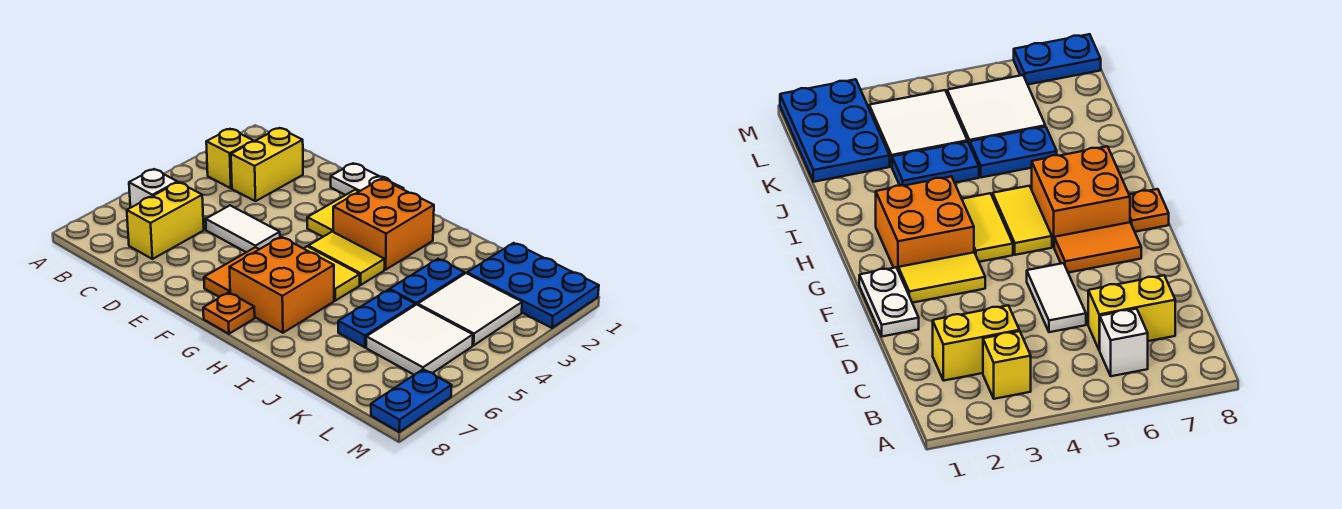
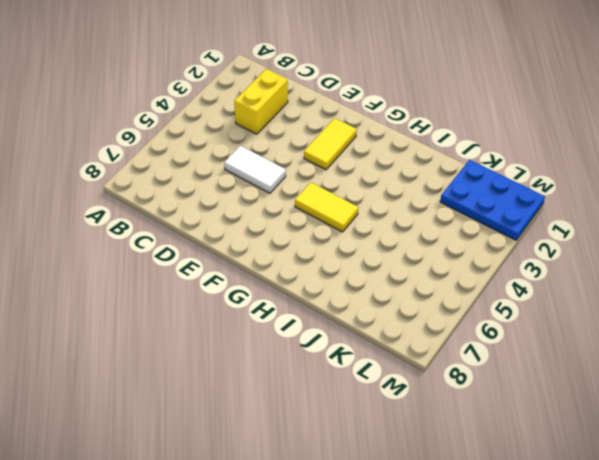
none -> yellow 1x1 brick [206,129,253,188]
none -> white 1x1 brick [129,169,177,208]
none -> yellow 1x2 brick [127,182,204,259]

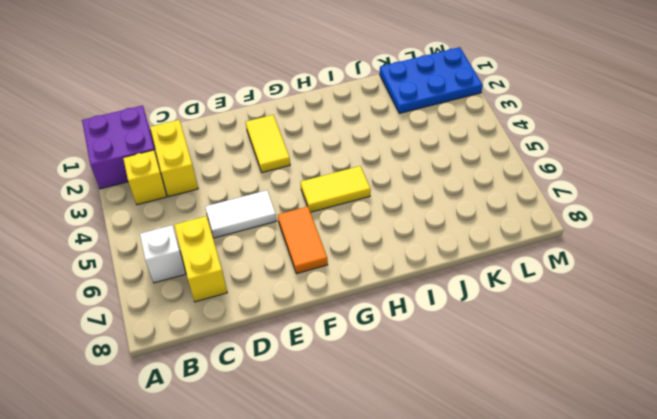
purple 2x2 brick [82,106,159,189] -> none
none -> white 1x2 plate [331,163,404,195]
none -> orange 2x2 brick [333,179,434,270]
none -> yellow 1x2 tile [308,232,385,285]

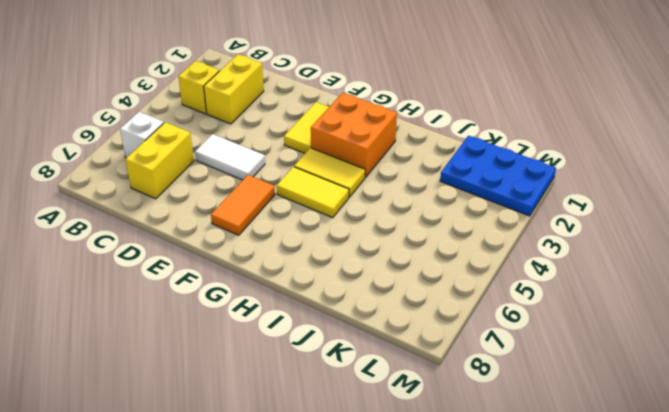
none -> white 1x2 plate [331,163,404,195]
none -> orange 2x2 brick [230,237,334,333]
none -> orange 1x1 plate [203,293,255,334]

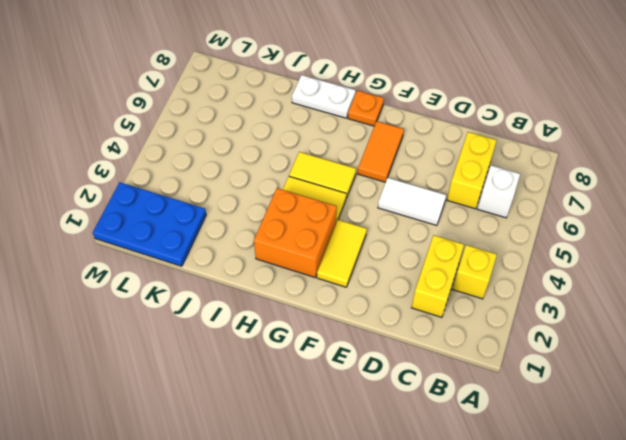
white 1x2 plate [292,75,356,118] -> white 1x2 plate moved to [331,163,404,195]
none -> orange 2x2 brick [230,237,334,333]
none -> blue 1x2 plate [390,259,465,305]
none -> blue 1x2 plate [338,290,415,347]

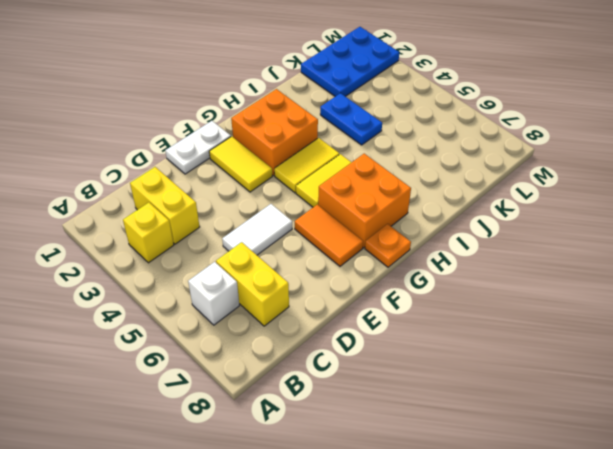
none -> blue 1x2 plate [338,290,415,347]
none -> white 2x2 tile [418,273,522,345]
none -> white 2x2 tile [366,305,473,375]

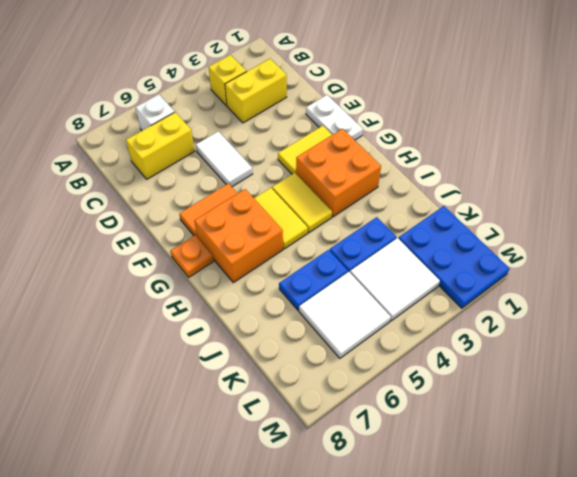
none -> blue 1x2 plate [371,369,452,432]

